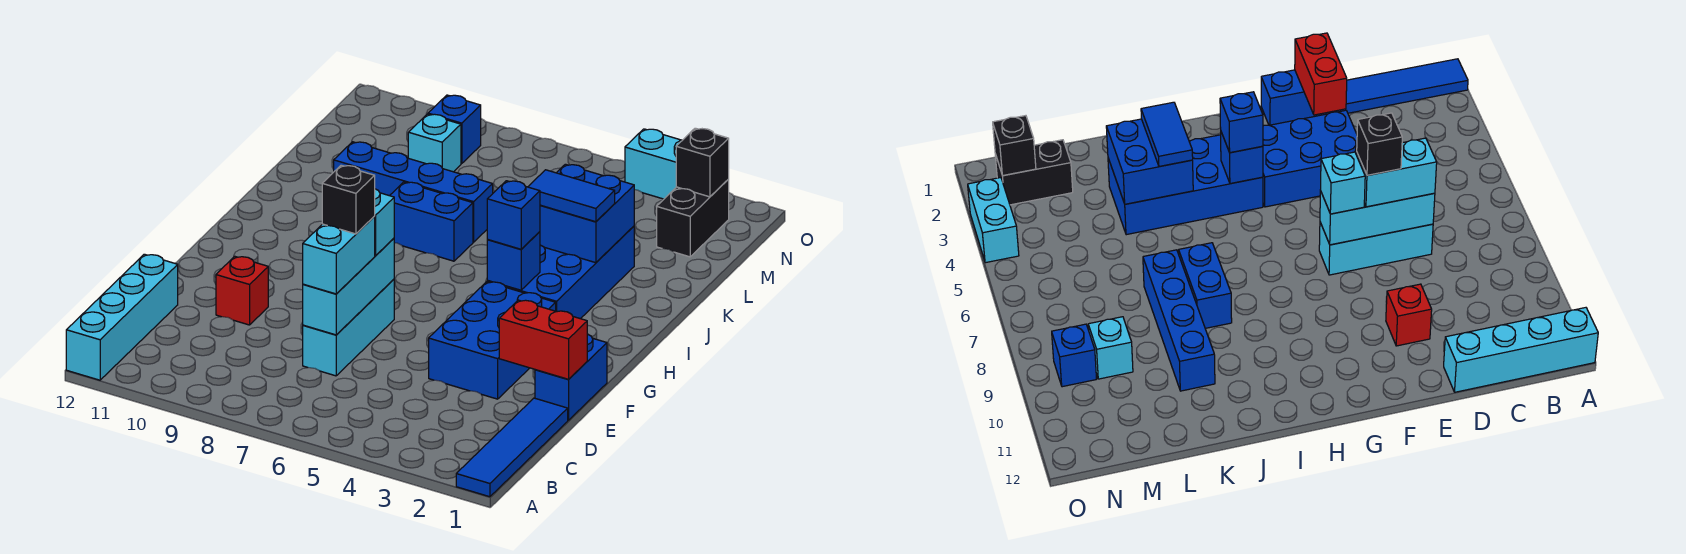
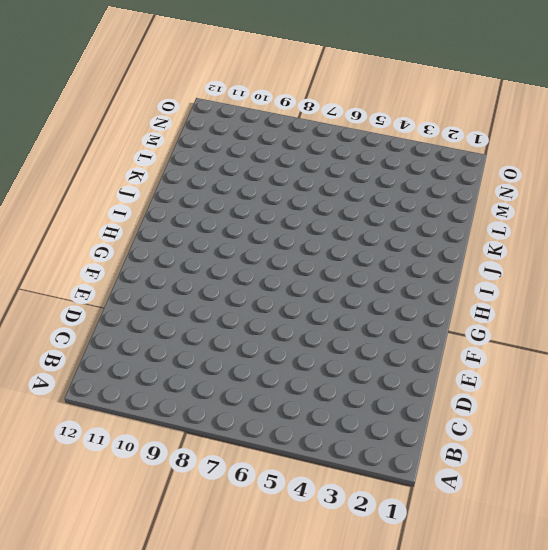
none -> blue 1x4 tile [456,398,568,497]
none -> cyan 1x4 brick [66,254,178,380]
none -> cyan 1x3 brick [303,279,394,376]

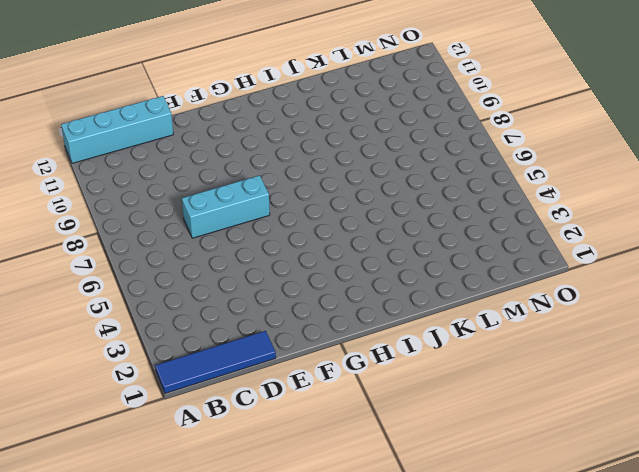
none -> blue 1x2 brick [535,334,607,420]
none -> blue 2x3 brick [429,282,556,399]
none -> red 1x1 brick [216,256,268,325]

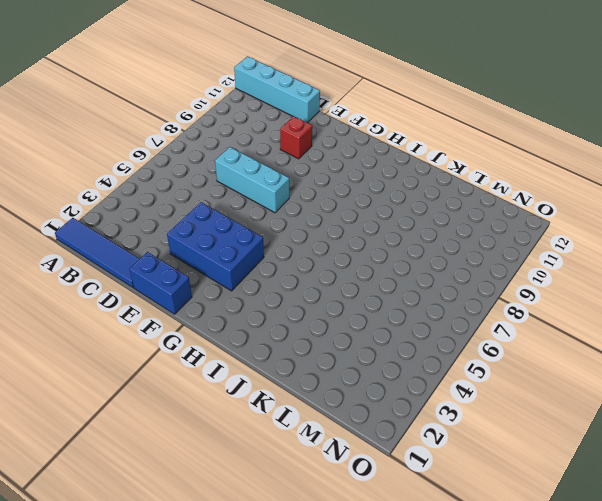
none -> blue 2x4 brick [487,226,634,319]
none -> blue 1x2 brick [390,182,473,261]
none -> blue 1x4 brick [334,142,493,242]

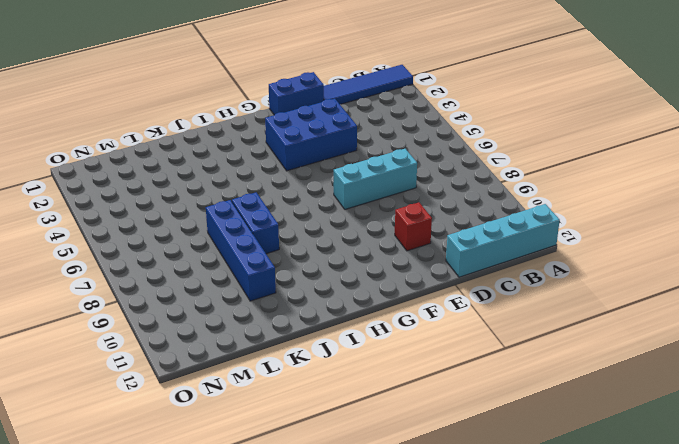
none -> blue 2x4 brick [487,226,634,319]
none -> black 1x2 brick [657,179,729,257]
none -> cyan 1x1 brick [408,114,461,172]

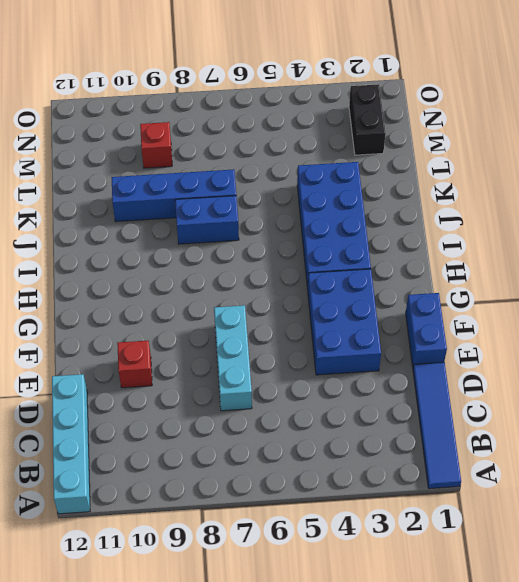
red 1x1 brick [140,122,172,168] -> cyan 1x1 brick [408,114,461,172]
none -> blue 1x1 brick [428,95,481,164]
none -> cyan 1x2 brick [625,129,682,199]
none -> cyan 1x3 brick [303,238,394,335]

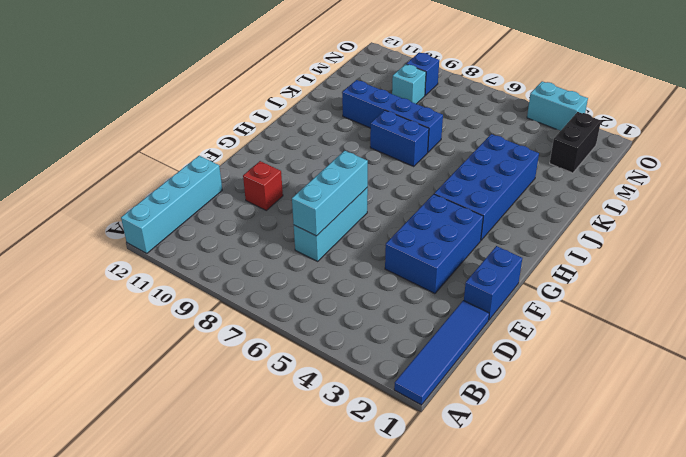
none -> red 1x2 brick [499,300,587,379]
none -> blue 1x1 brick [487,232,540,290]
none -> blue 2x2 brick [540,164,634,263]

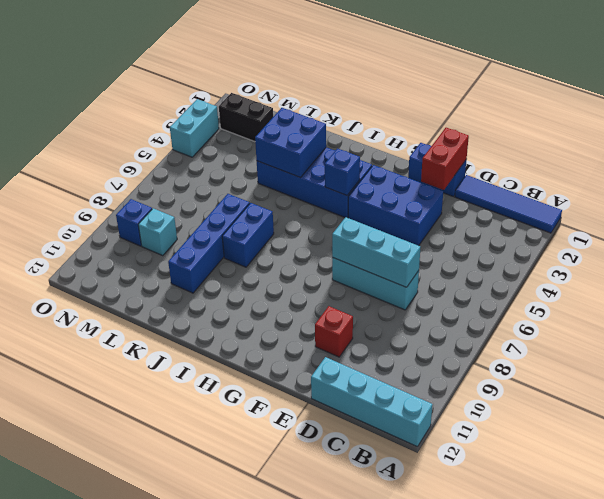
none -> black 1x1 brick [676,128,729,197]
none -> cyan 1x2 brick [303,217,375,294]
none -> cyan 1x1 brick [374,189,394,256]

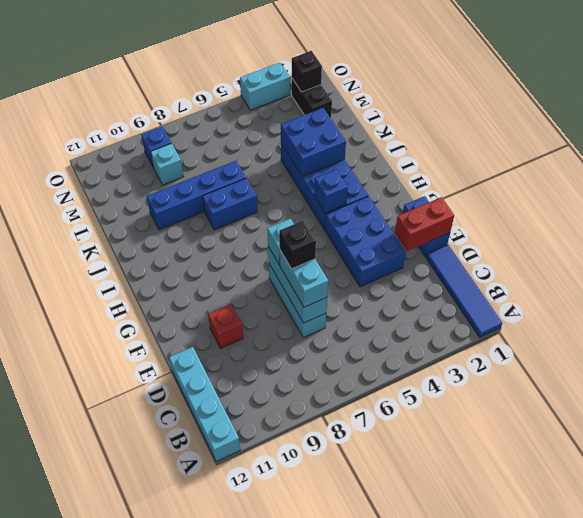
none -> blue 1x1 brick [487,181,540,249]
none -> blue 1x2 tile [528,170,615,222]

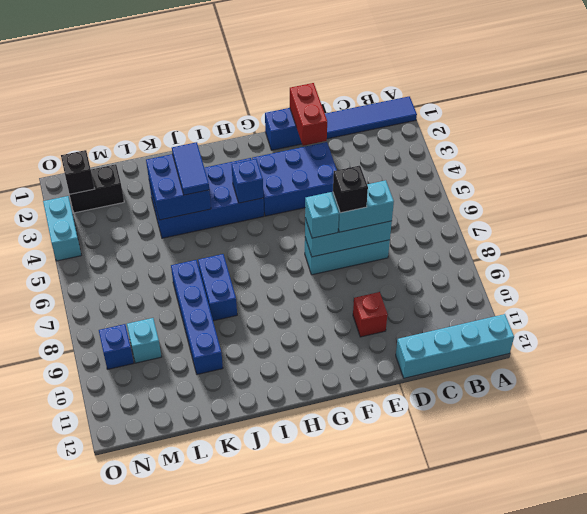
none -> blue 1x1 brick [487,181,540,249]

